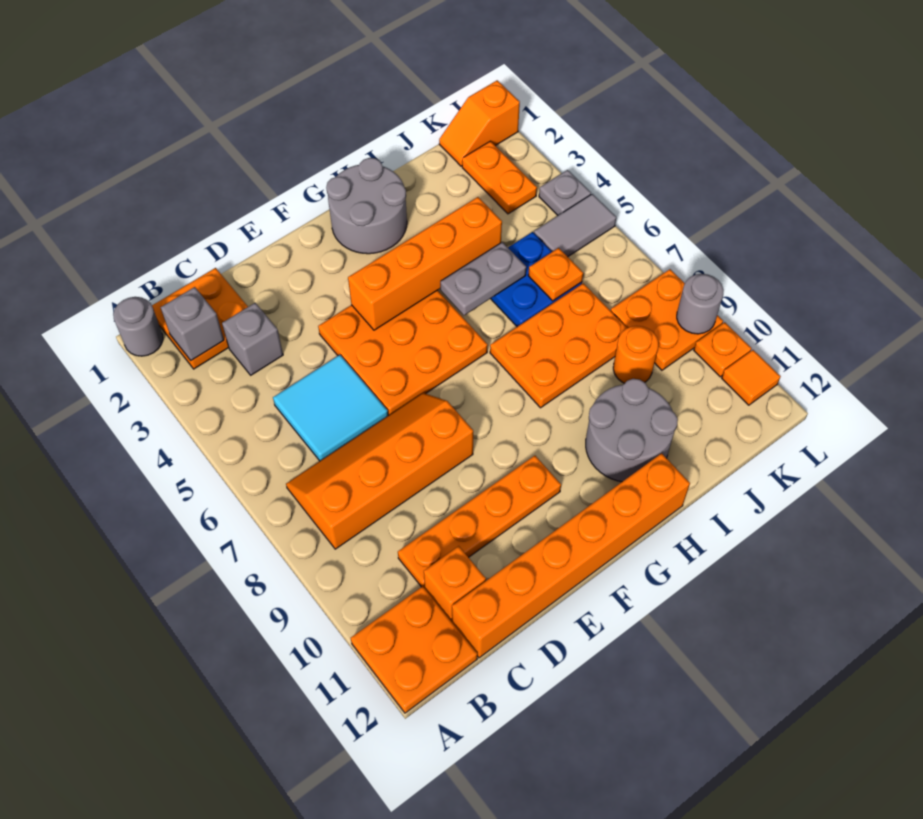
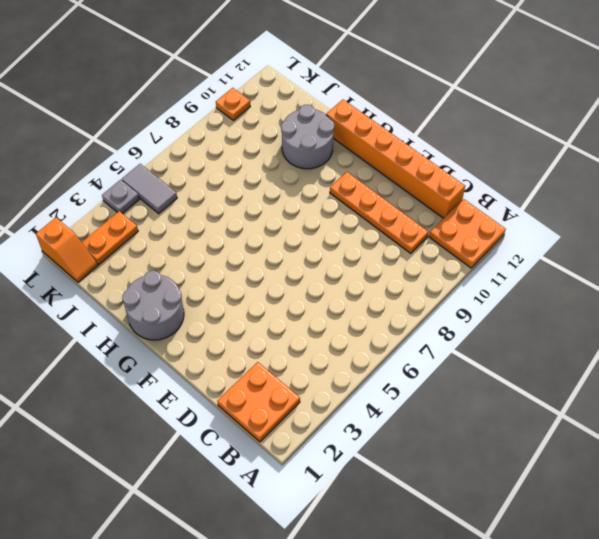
none -> grey 1x1 round brick [113,297,163,356]
none -> orange 2x4 slope [286,393,473,549]
none -> grey 1x1 brick [222,303,283,375]

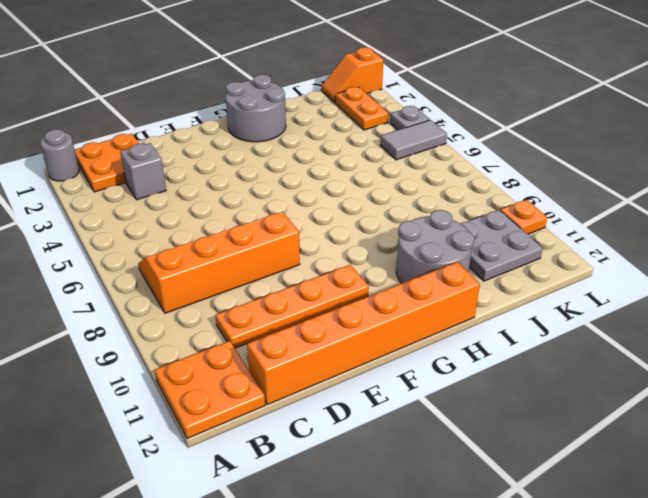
grey 2x2 plate [461,210,543,281] -> none
none -> cyan 2x2 tile [273,355,388,461]
none -> orange 1x1 brick [424,546,486,621]
none -> orange 3x3 plate [318,290,488,415]

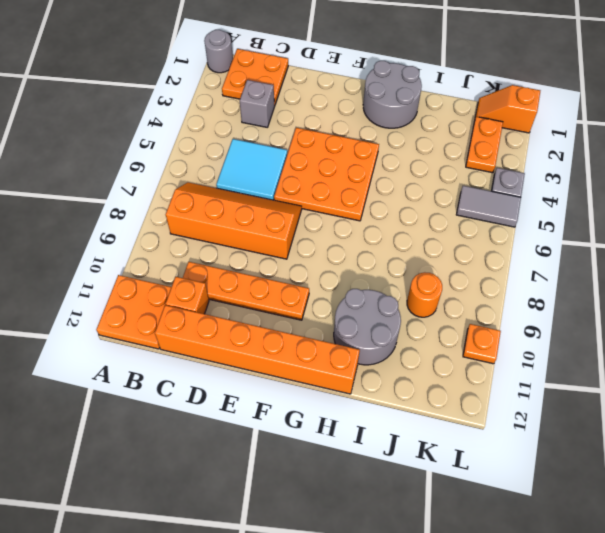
none -> orange 2x3 plate [490,283,627,408]
none -> blue 2x2 plate [491,232,582,327]
none -> orange 2x2 plate [611,269,723,370]

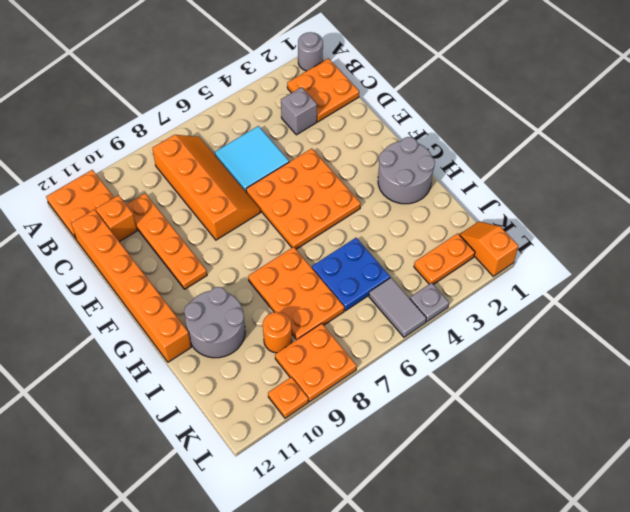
none -> orange 1x1 tile [722,350,781,405]
none -> grey 1x1 brick [161,287,224,360]
none -> orange 1x4 brick [348,197,502,330]

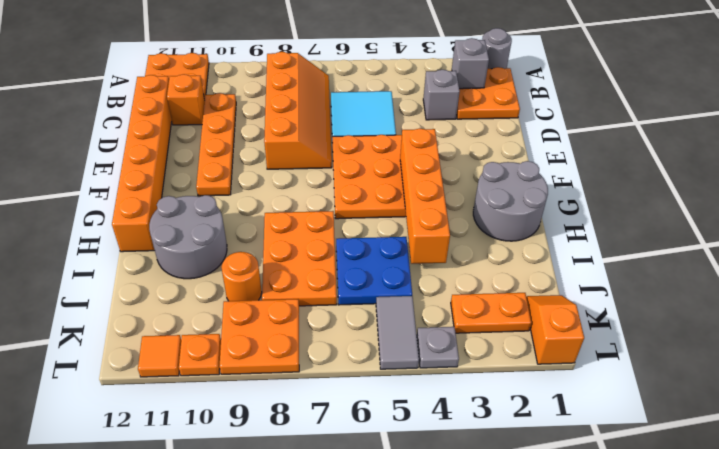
none -> grey 1x2 plate [440,242,526,315]
none -> orange 1x1 plate [528,248,583,301]
none -> grey 1x1 round brick [677,274,724,334]

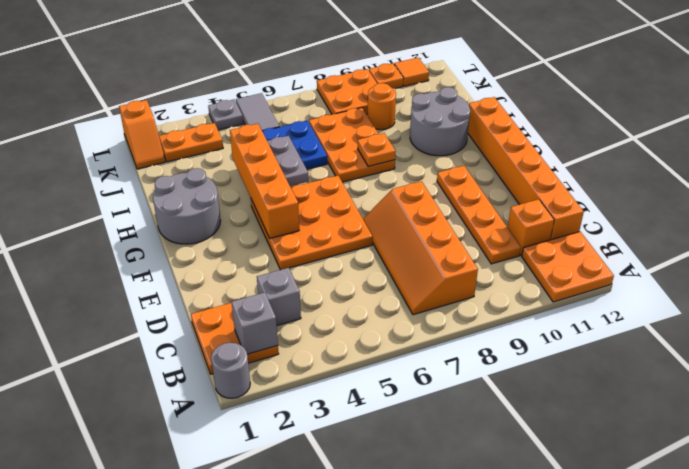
orange 1x1 plate [358,133,396,167] -> orange 1x1 plate moved to [528,248,583,301]
none -> cyan 2x2 tile [273,355,388,461]
none -> grey 1x1 round brick [677,274,724,334]

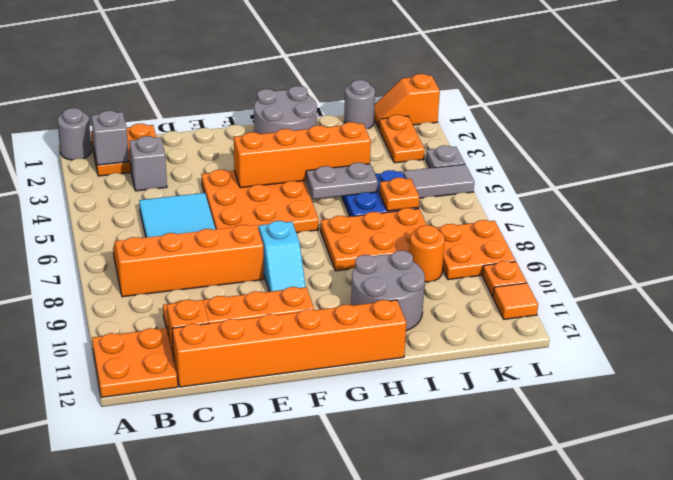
cyan 1x2 slope [259,221,306,292] -> none
grey 1x1 round brick [344,80,375,129] -> grey 1x1 round brick moved to [677,274,724,334]

